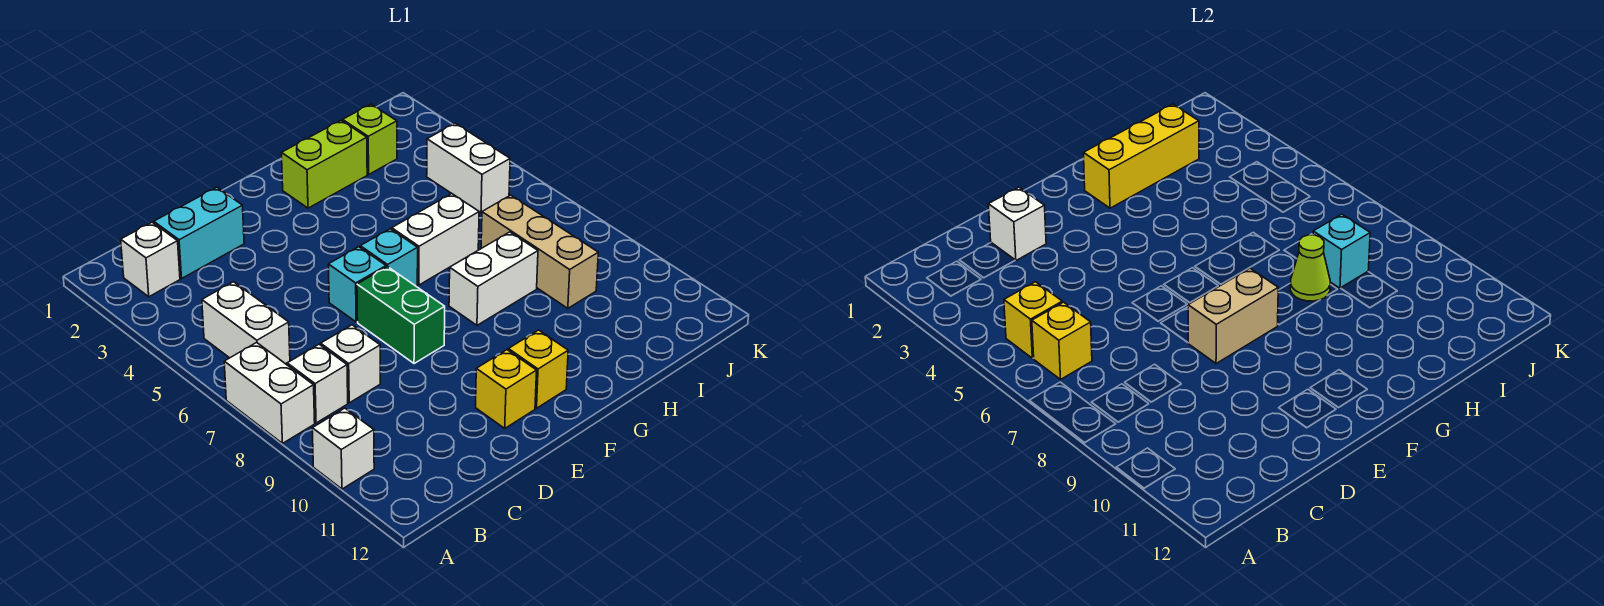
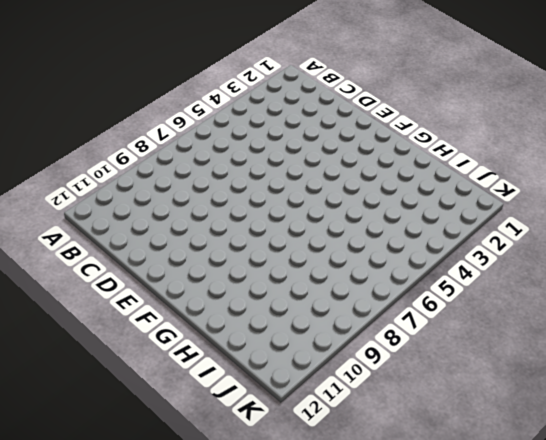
none -> white 1x2 brick [224,343,315,443]
none -> white 1x1 brick [312,408,374,489]
none -> white 1x1 brick [121,222,180,297]

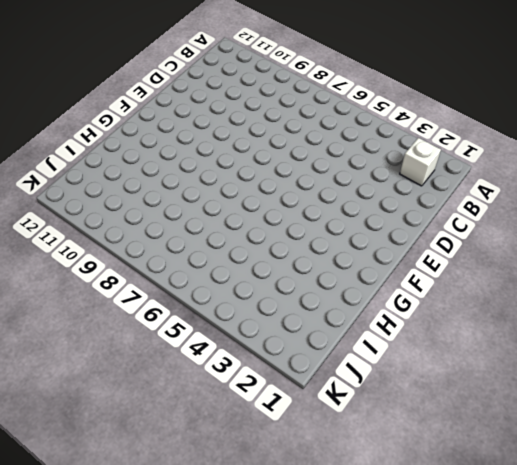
none -> white 1x2 brick [224,343,315,443]
none -> white 1x1 brick [312,408,374,489]
none -> white 1x2 brick [202,282,290,364]

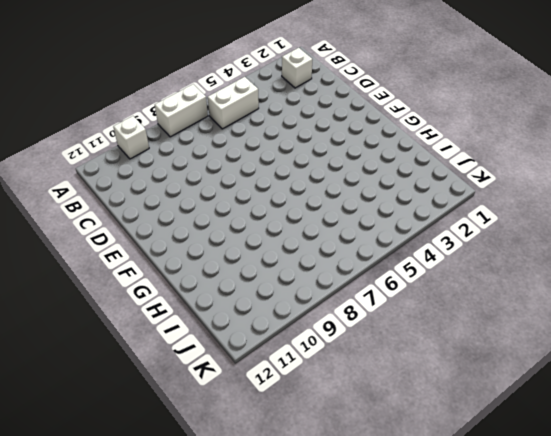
none -> white 1x1 brick [287,344,348,423]
none -> cyan 1x2 brick [154,187,244,278]
none -> white 1x1 brick [321,325,380,403]

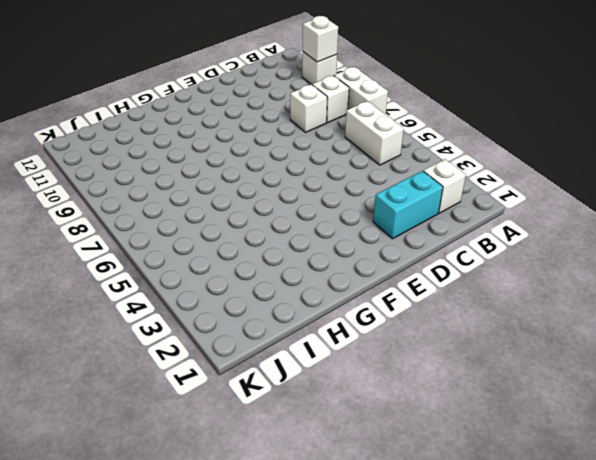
white 1x1 brick [303,16,338,62] -> white 1x1 brick moved to [988,187,1046,260]
none -> cyan 1x1 brick [328,247,386,322]
none -> green 1x2 brick [357,266,445,364]
none -> yellow 1x1 brick [476,350,537,428]

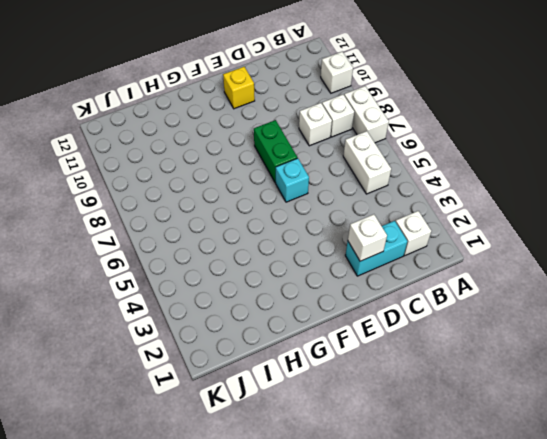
none -> cyan 1x1 brick [360,229,418,287]
none -> yellow 1x1 brick [508,330,568,408]
none -> lime 1x2 brick [282,120,367,208]

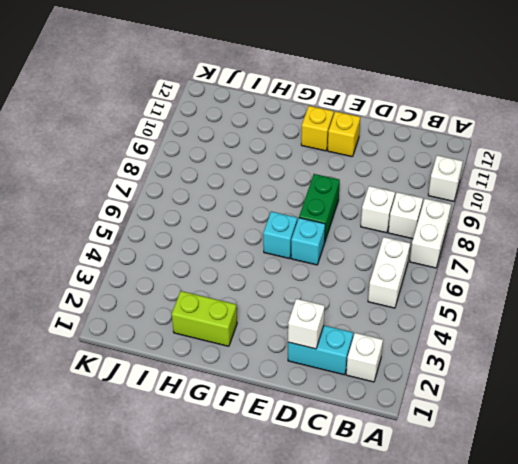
none -> white 1x2 brick [392,193,479,285]
none -> white 1x2 brick [449,232,538,325]
none -> lime 1x1 brick [343,104,397,174]

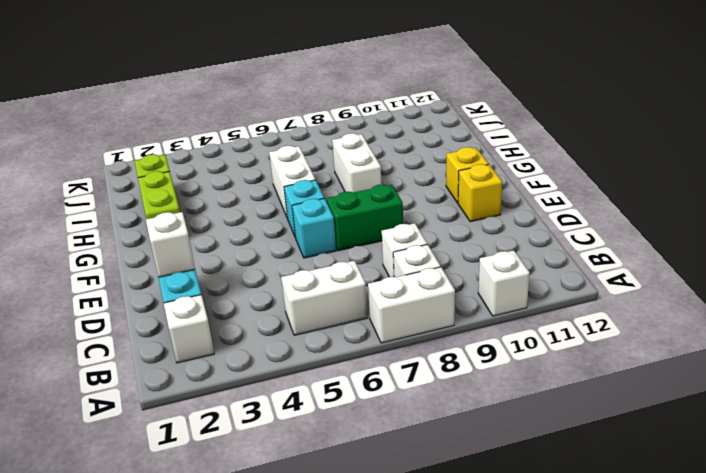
none -> tan 1x3 brick [481,195,598,308]
none -> white 1x2 brick [427,123,510,213]
none -> yellow 1x1 brick [1004,282,1062,358]

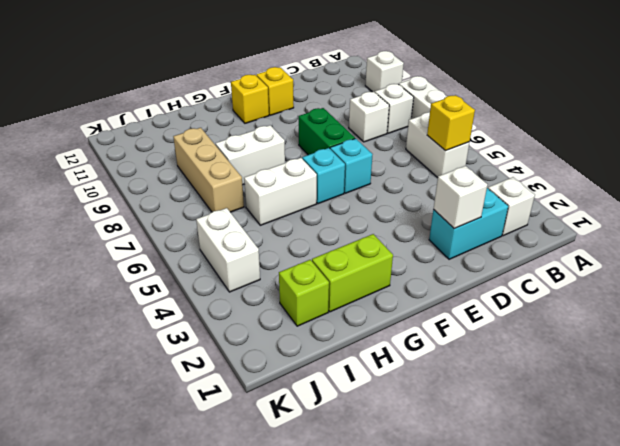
none -> yellow 1x1 brick [1032,302,1092,379]
none -> tan 1x2 brick [1188,268,1278,364]
none -> yellow 1x3 brick [1084,104,1199,208]

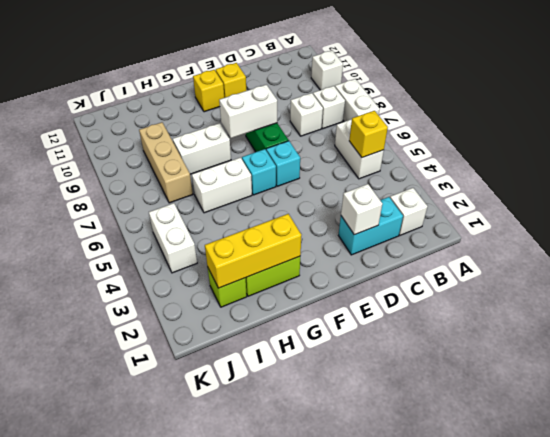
white 1x2 brick [219,85,277,138] -> tan 1x2 brick [1188,268,1278,364]
none -> yellow 1x1 brick [1032,302,1092,379]
none -> lime 1x1 cone [1290,235,1330,301]
none -> cyan 1x1 brick [1313,214,1370,288]

